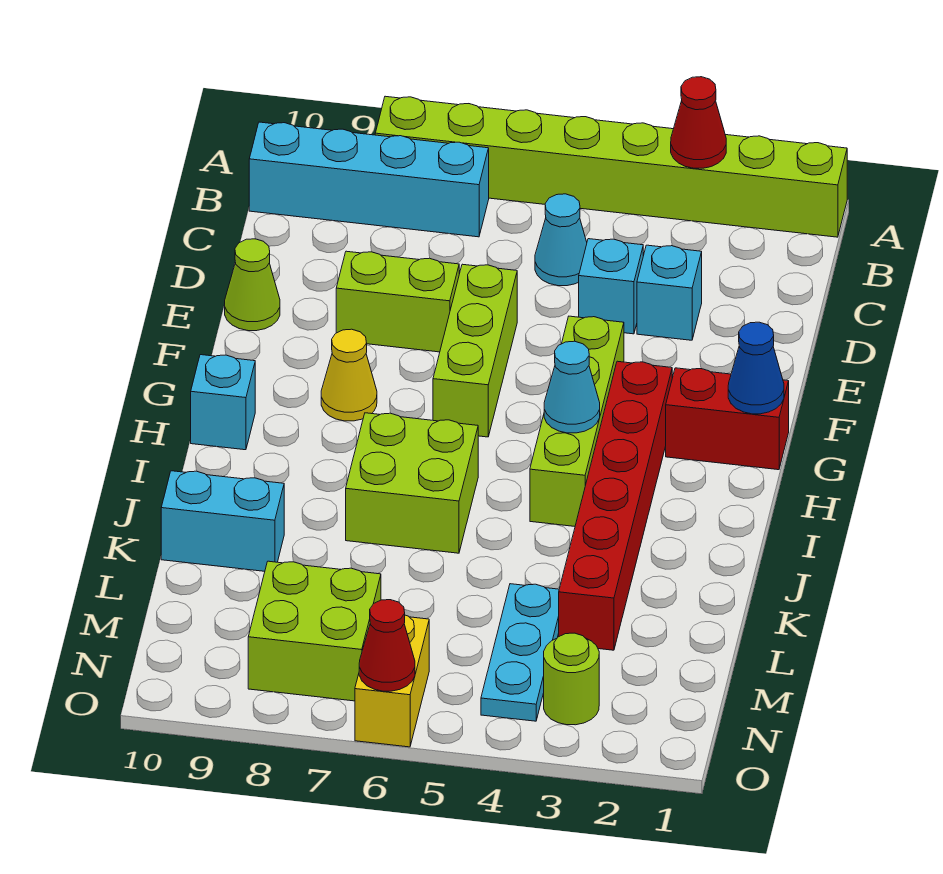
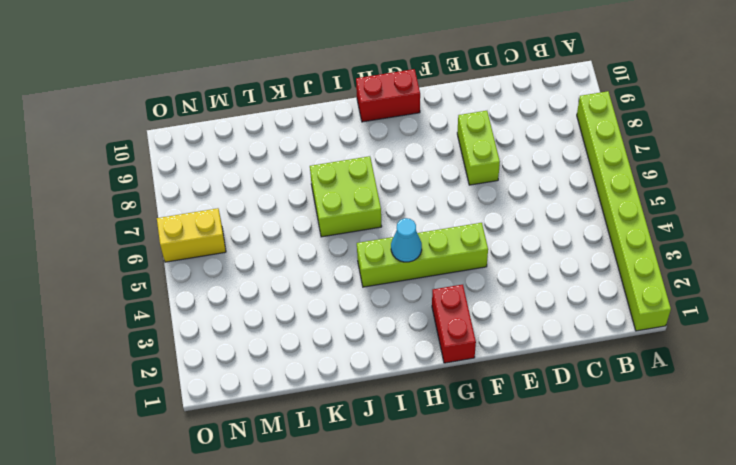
red 1x2 brick [356,69,420,122] -> cyan 1x1 brick [191,355,255,450]
none -> cyan 1x4 brick [249,122,489,237]
none -> cyan 1x1 cone [535,194,587,286]
none -> cyan 1x1 brick [637,245,702,340]

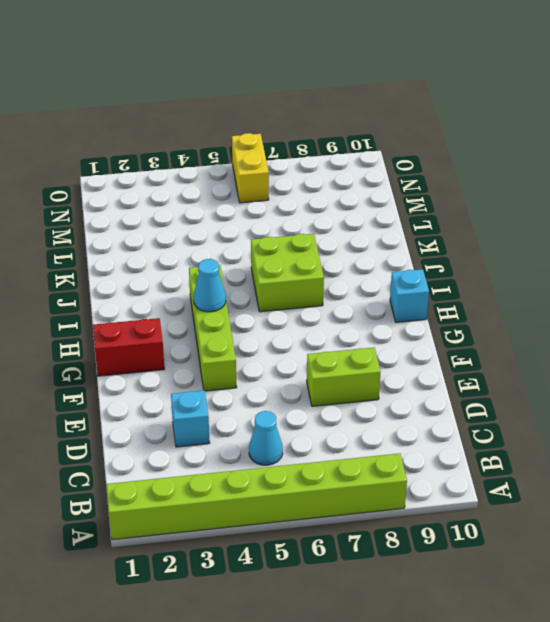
none -> cyan 1x4 brick [249,122,489,237]
none -> cyan 1x1 brick [579,239,643,334]
none -> lime 1x3 brick [433,264,517,437]

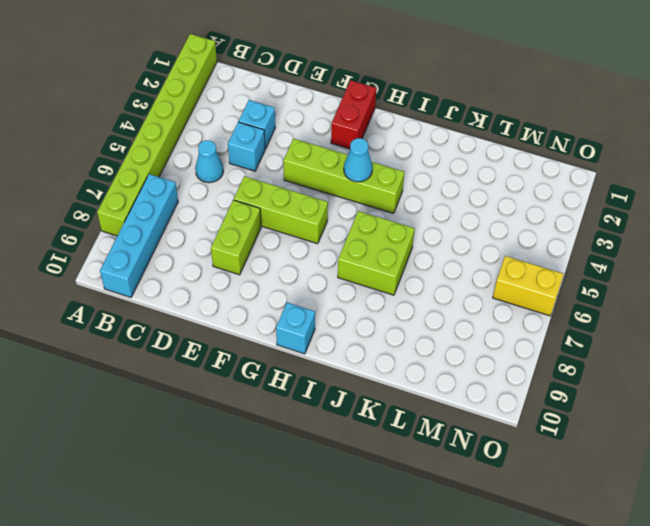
none -> lime 1x1 cone [225,239,280,331]
none -> red 1x6 brick [559,361,672,650]
none -> yellow 1x1 cone [321,329,377,421]

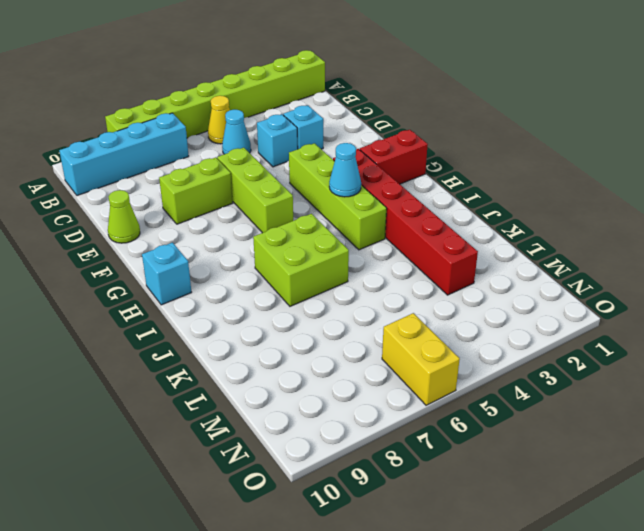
yellow 1x1 cone [208,96,230,144] -> yellow 1x1 cone moved to [321,329,377,421]
none -> cyan 1x2 brick [161,471,284,571]
none -> cyan 1x3 plate [481,584,559,721]
none -> lime 2x2 brick [248,561,381,701]

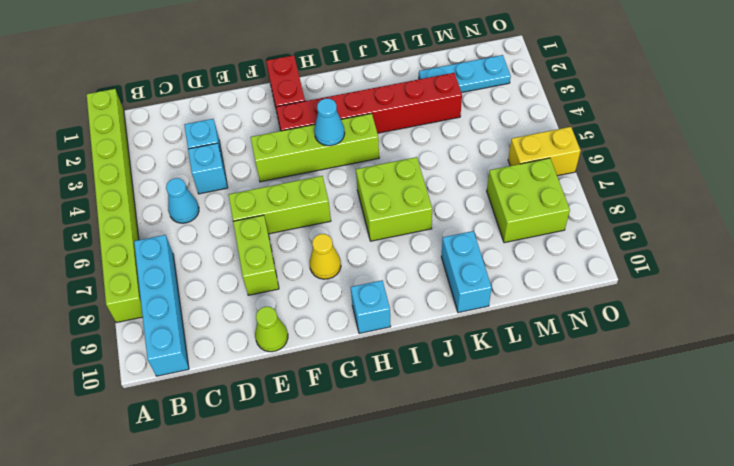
cyan 1x3 plate [419,55,511,93] -> cyan 1x3 plate moved to [481,584,559,721]
none -> lime 1x1 round brick [544,633,599,725]
none -> red 1x1 cone [671,77,726,168]
none -> blue 1x1 cone [728,322,784,414]

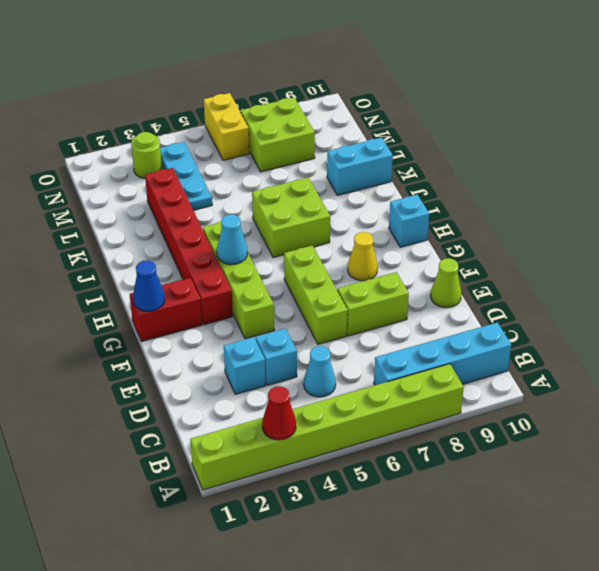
none -> red 1x1 cone [359,600,415,691]

